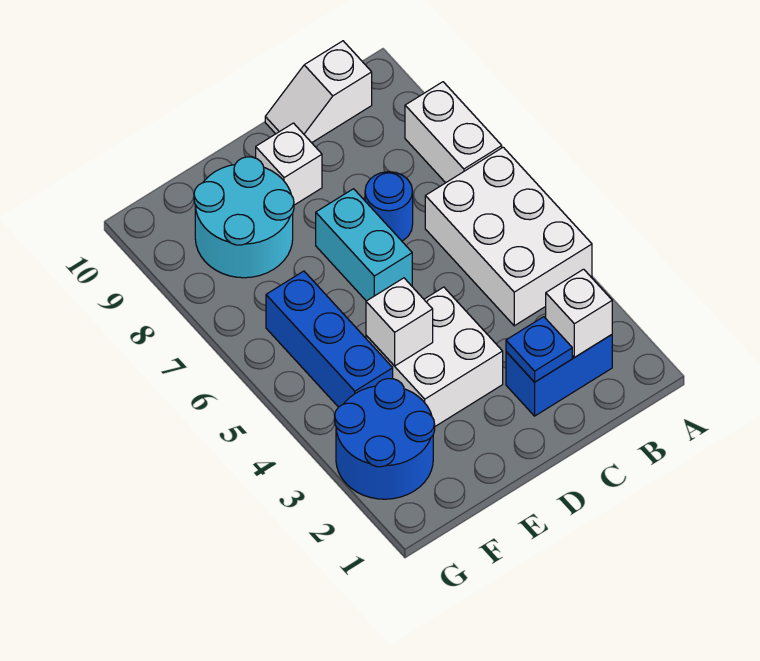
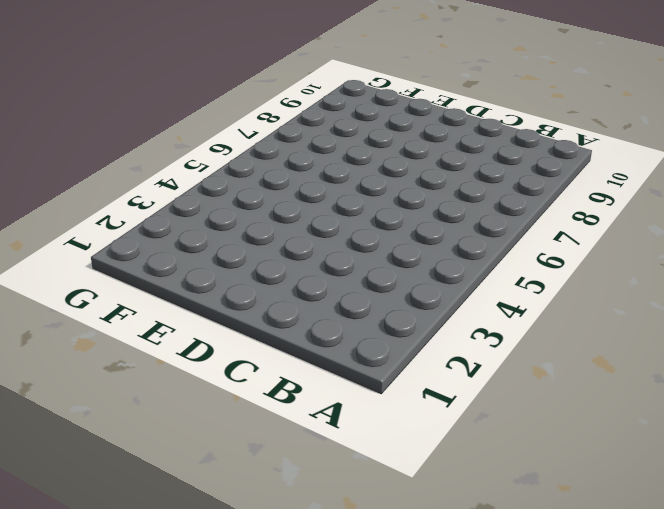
none -> white 2x3 brick [425,147,592,326]
none -> white 1x2 brick [405,82,502,183]
none -> blue 1x2 brick [506,335,612,416]

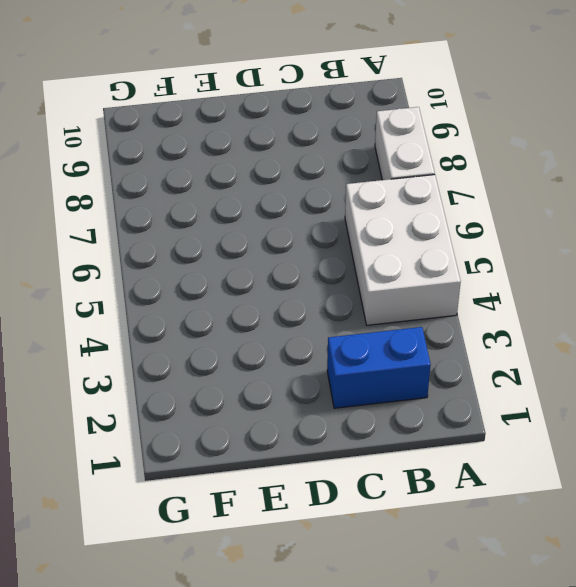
none -> white 1x2 slope [265,41,372,143]
none -> blue 1x1 round brick [365,172,413,241]
none -> white 2x2 brick [366,287,503,426]

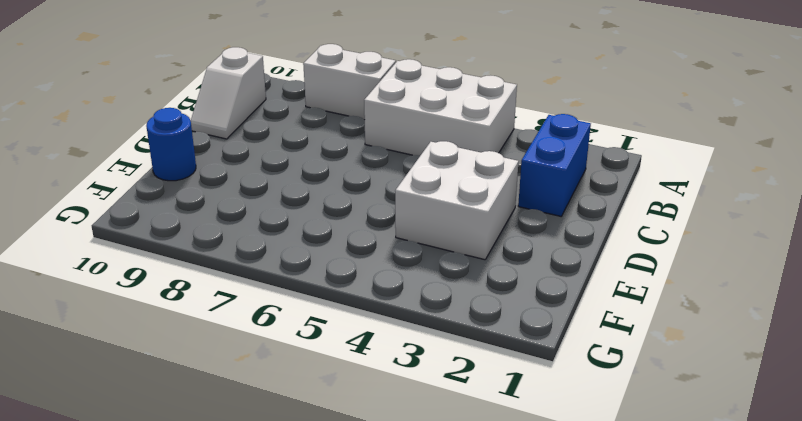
blue 1x1 round brick [146,108,196,181] -> blue 1x1 round brick moved to [365,172,413,241]
none -> cyan 1x2 brick [316,189,412,301]
none -> white 1x1 brick [256,123,322,205]
none -> cyan 2x2 round brick [194,157,294,278]

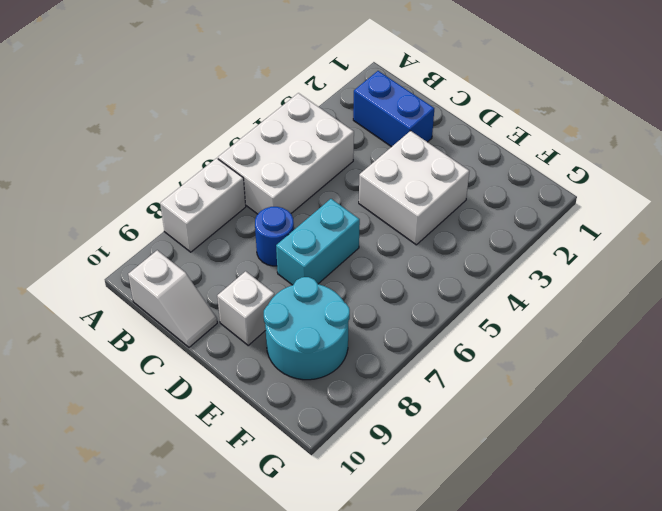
none -> blue 2x2 round brick [335,379,435,499]
none -> blue 1x3 brick [266,271,393,407]
none -> white 1x1 brick [546,269,612,357]

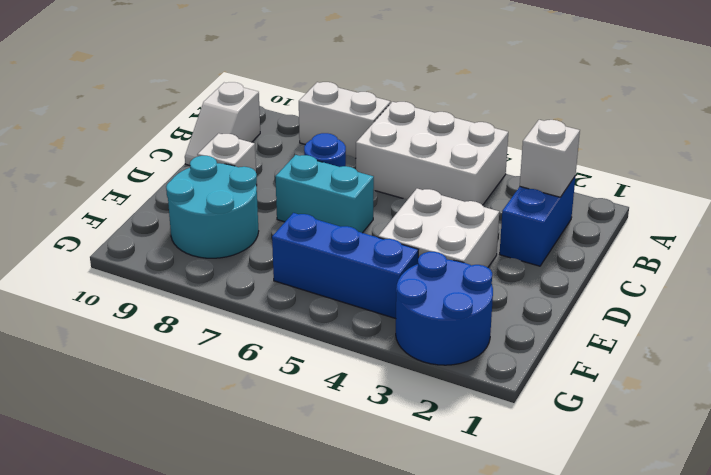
none -> blue 1x1 plate [506,317,572,382]
none -> white 1x1 brick [366,278,433,366]

